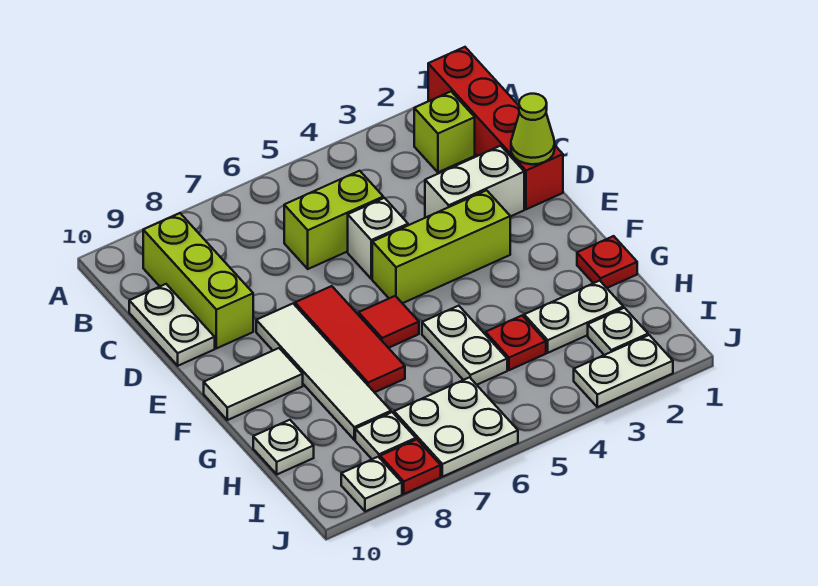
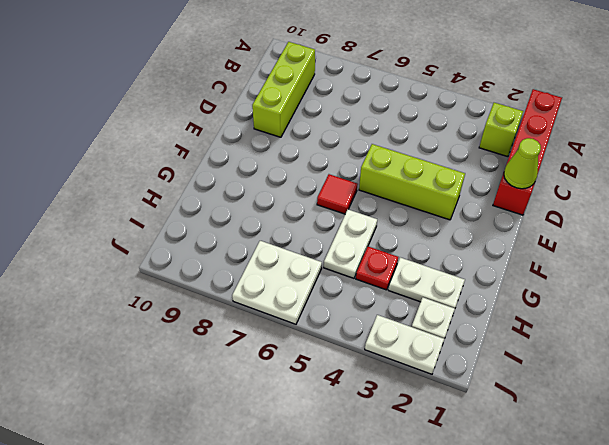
none -> lime 1x2 brick [284,171,383,269]
none -> white 1x2 plate [129,284,215,366]
none -> white 1x2 brick [425,146,524,218]

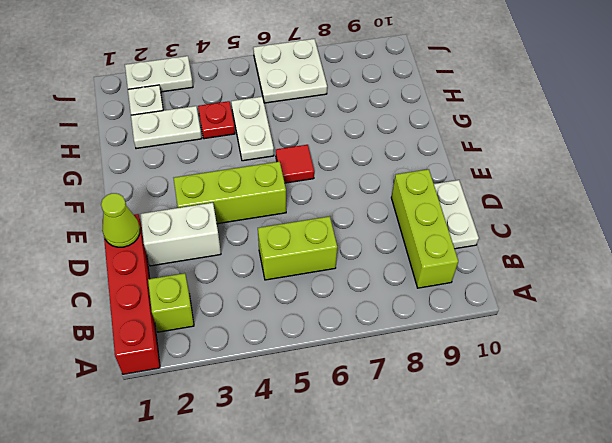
none -> white 1x1 brick [348,198,408,279]
none -> red 1x3 tile [295,286,405,392]
none -> white 1x4 tile [256,304,391,440]

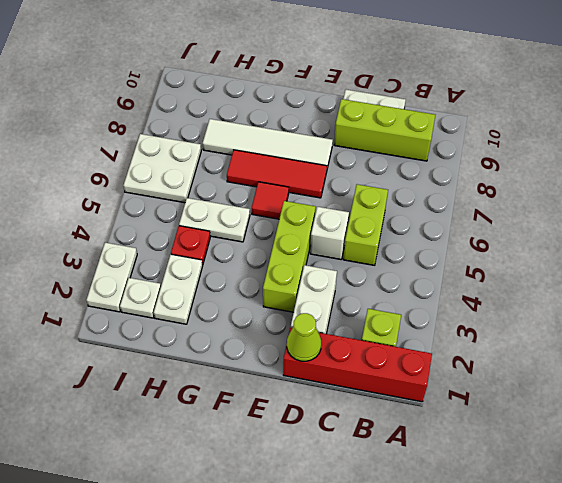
none -> white 1x2 tile [204,348,303,420]
none -> red 1x1 plate [577,236,637,288]
none -> white 1x1 plate [253,420,314,474]

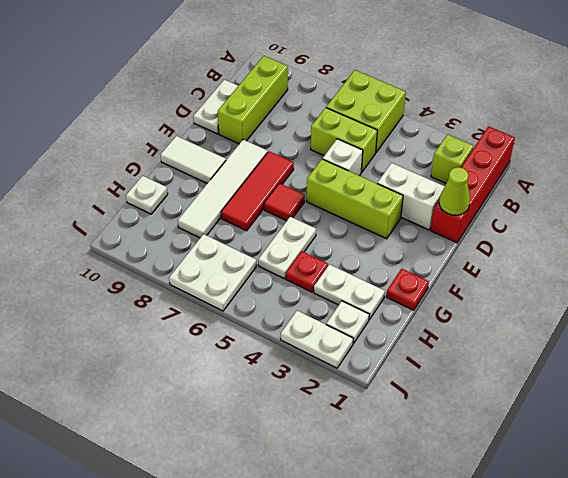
lime 2x2 brick [326,70,406,152] -> none
none -> white 1x1 plate [355,412,416,459]
none -> red 1x1 plate [380,439,441,494]
none -> white 1x1 plate [341,457,402,511]

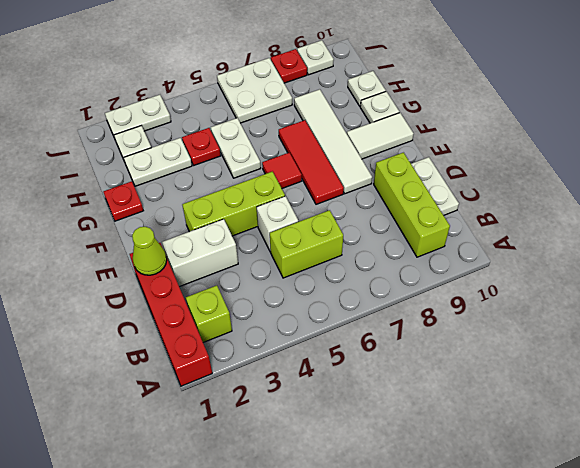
white 1x1 plate [360,92,399,123] -> white 1x1 plate moved to [355,412,416,459]

